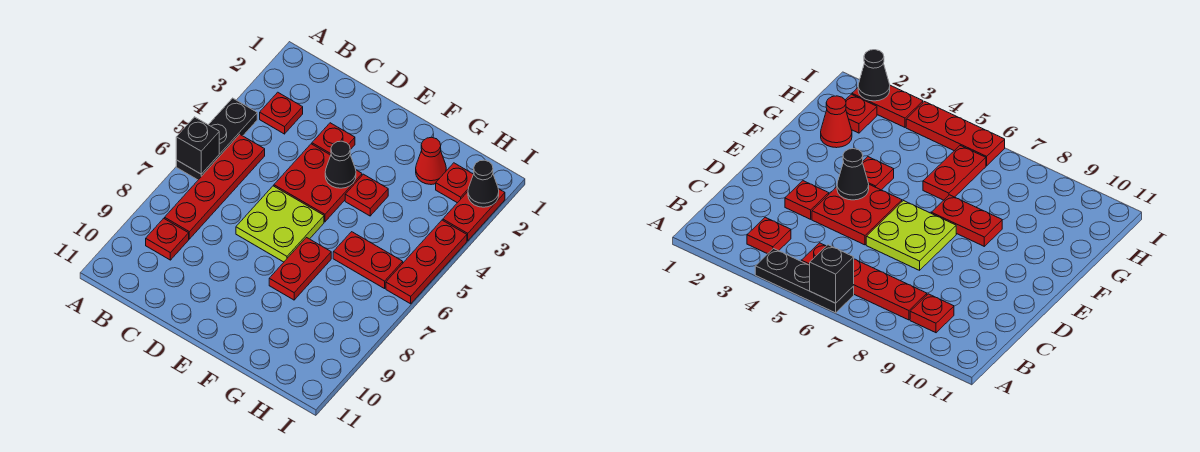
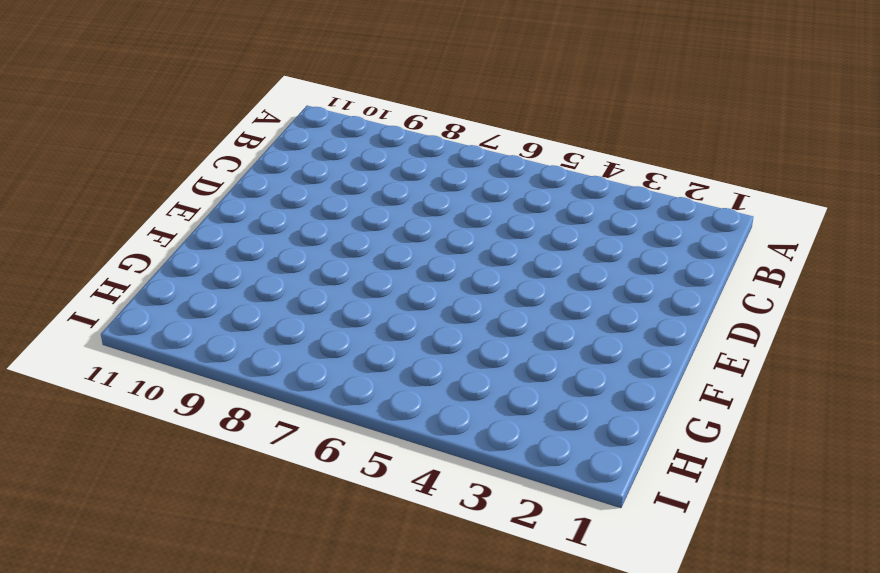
none -> black 1x3 plate [176,98,257,180]
none -> red 1x1 plate [260,92,303,134]
none -> red 1x4 plate [165,134,265,239]

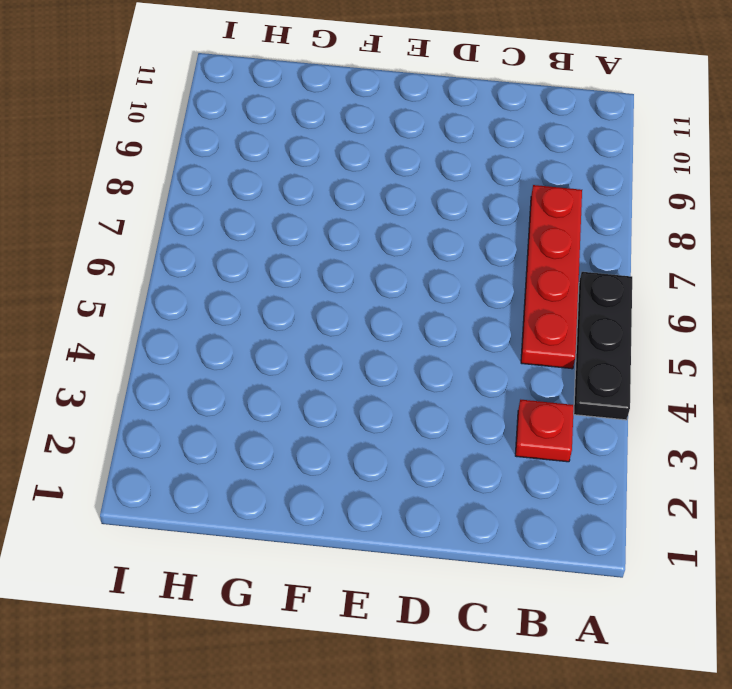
none -> red 1x1 plate [146,218,189,260]
none -> red 1x1 plate [312,123,355,155]
none -> red 2x2 plate [274,144,362,222]

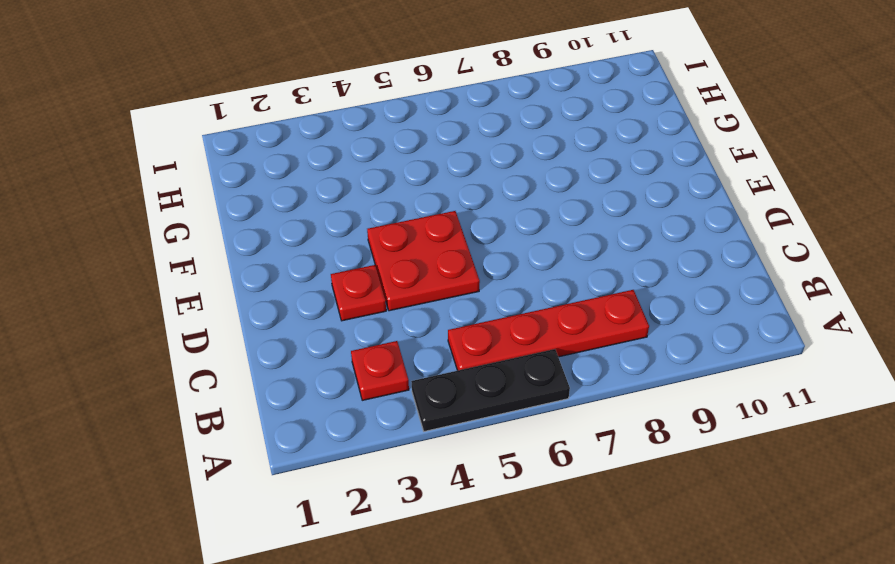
none -> red 1x1 plate [146,218,189,260]
none -> lime 2x2 plate [236,186,324,262]
none -> red 1x1 plate [345,174,388,216]

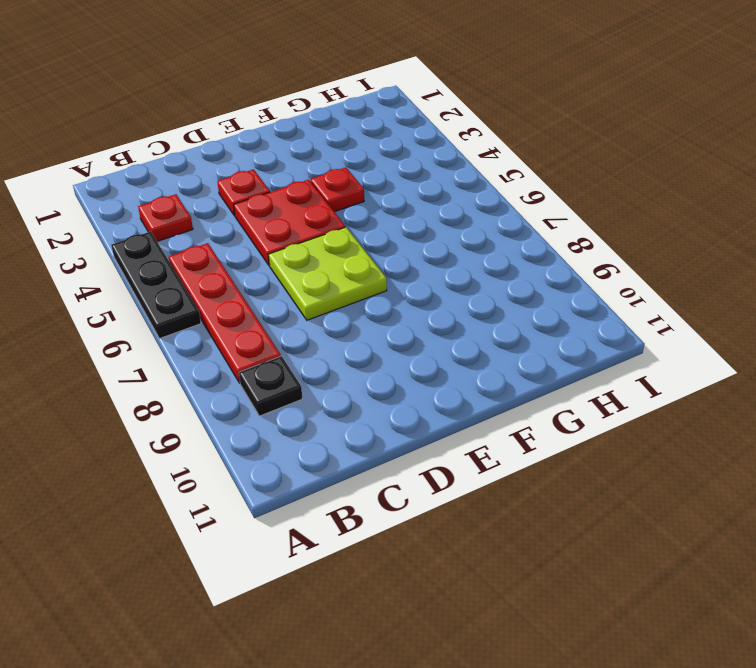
black 1x1 plate [239,356,302,416] -> red 1x1 plate [146,218,189,260]
none -> red 1x2 plate [269,238,331,300]
none -> red 1x1 cone [416,138,446,185]
none -> red 1x2 plate [333,232,403,289]

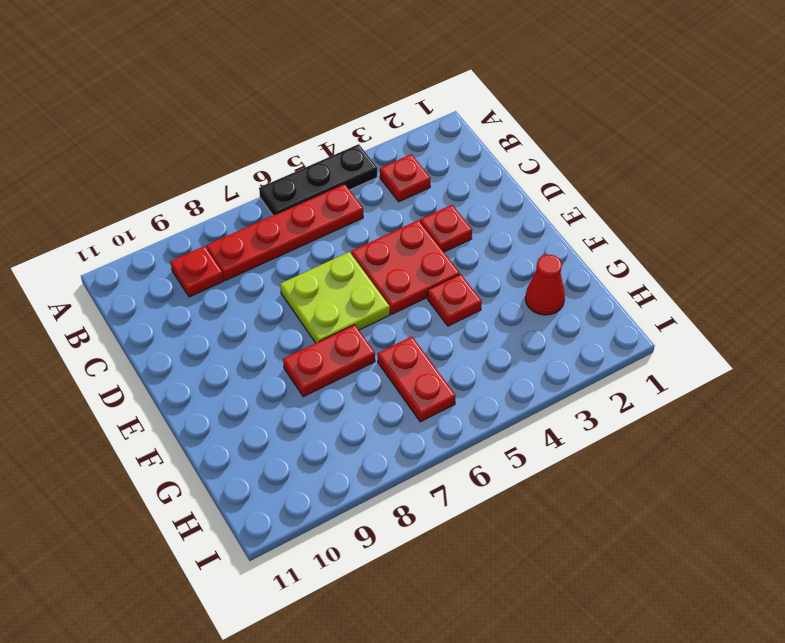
none -> red 1x1 plate [436,163,473,203]
none -> red 1x2 plate [443,189,505,241]
none -> red 1x3 plate [386,220,467,304]

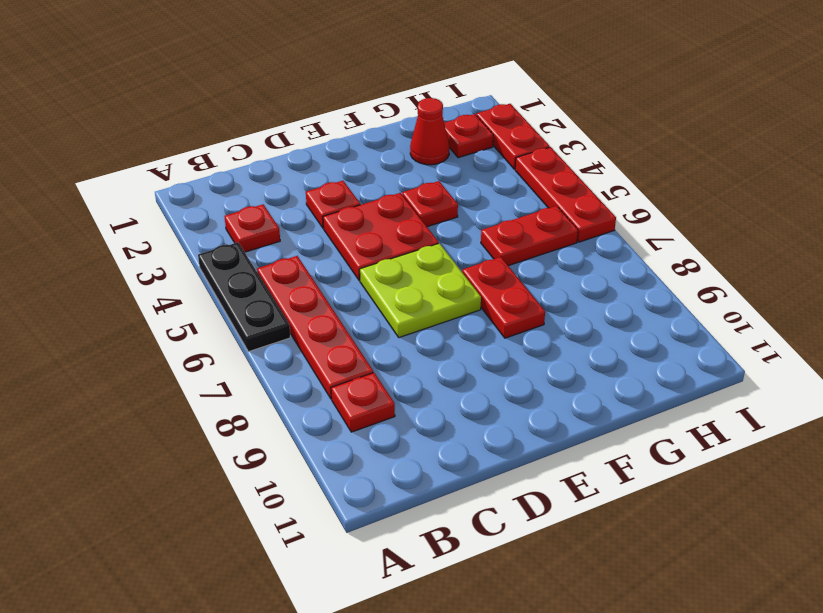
none -> black 1x1 brick [176,117,219,174]
none -> black 1x1 cone [325,141,356,188]
none -> black 1x1 cone [468,160,499,207]

